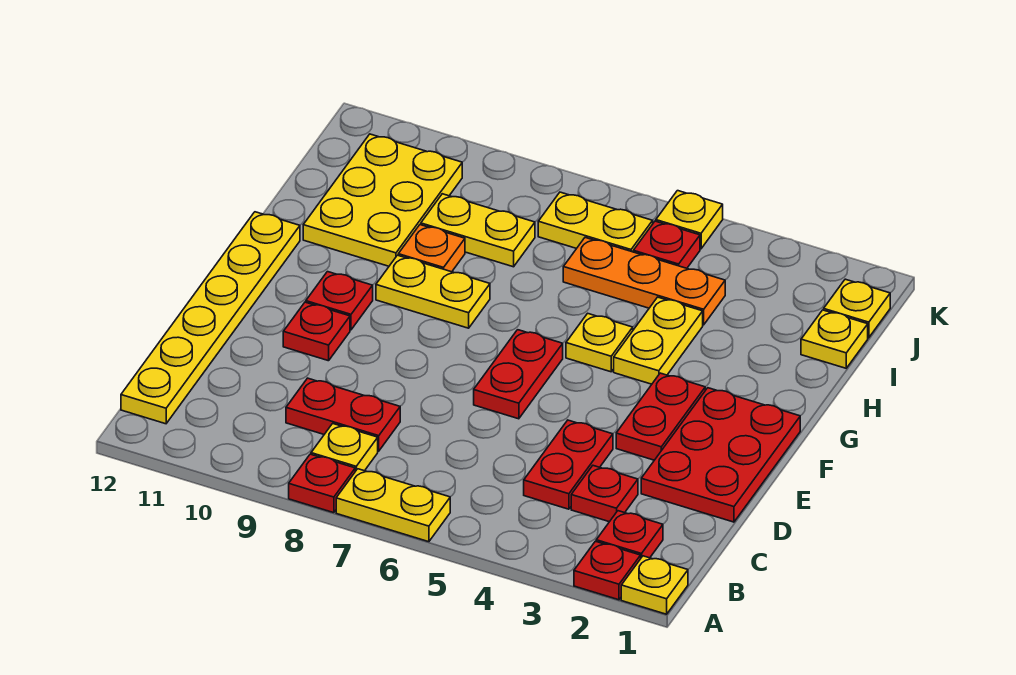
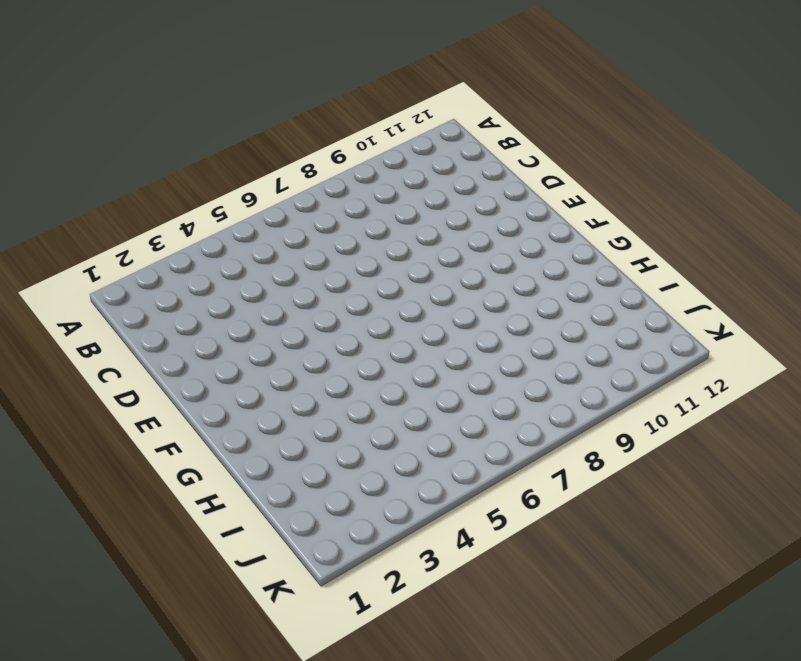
none -> yellow 1x1 plate [621,556,688,614]
none -> red 1x1 plate [574,541,641,600]
none -> yellow 1x2 plate [336,469,450,542]

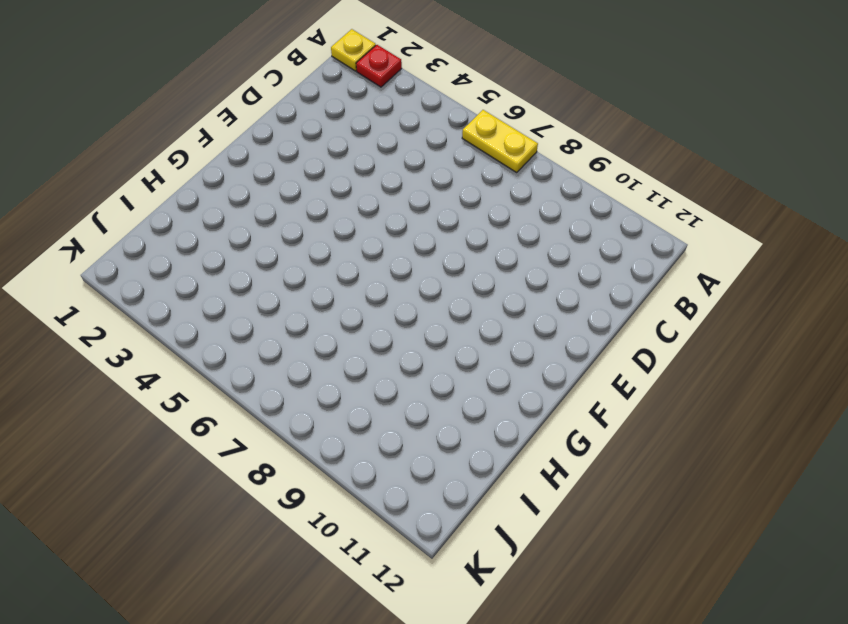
none -> red 1x1 plate [289,454,355,513]
none -> red 1x1 plate [596,511,663,558]
none -> yellow 1x1 plate [311,424,378,471]

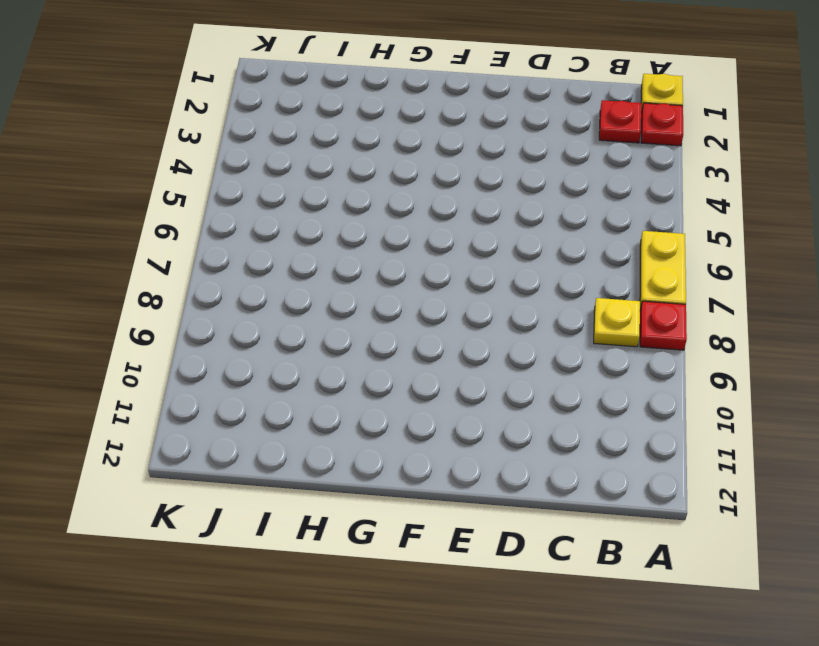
none -> yellow 1x6 plate [121,212,300,424]
none -> red 1x1 plate [571,466,638,522]
none -> red 1x2 plate [524,420,613,509]

